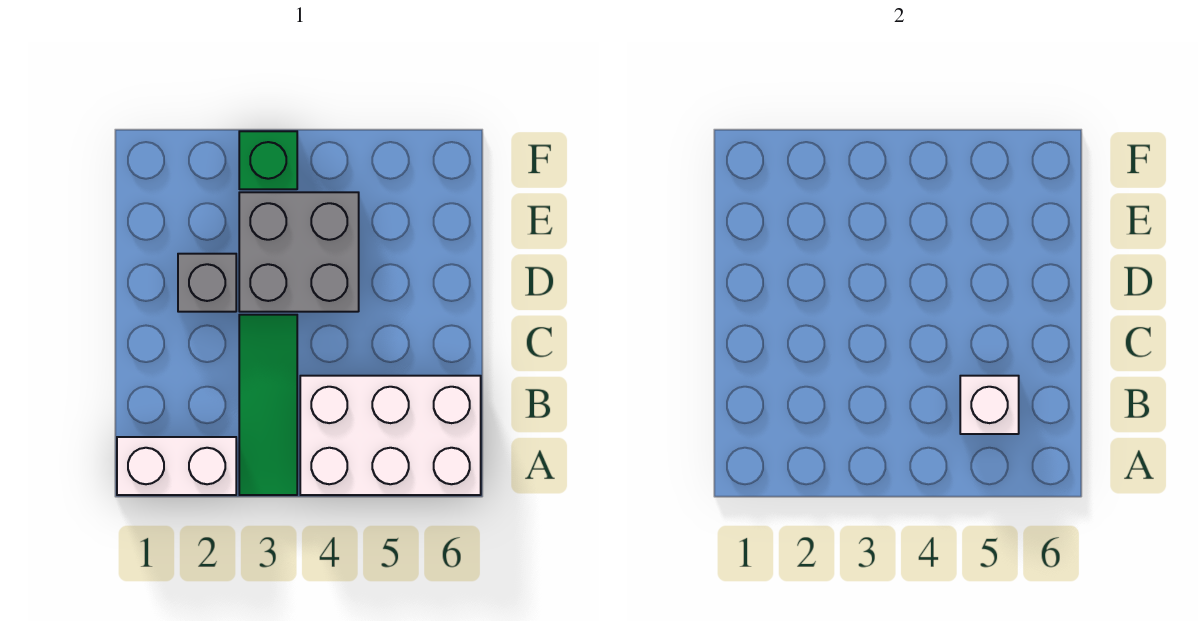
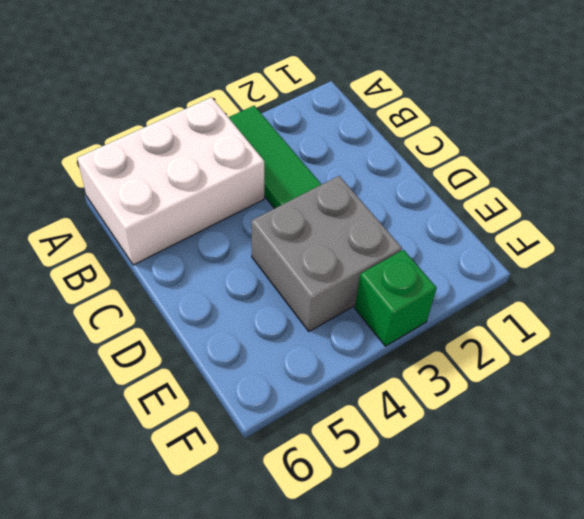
none -> white 1x2 brick [117,437,236,495]
none -> grey 1x1 brick [178,254,236,312]

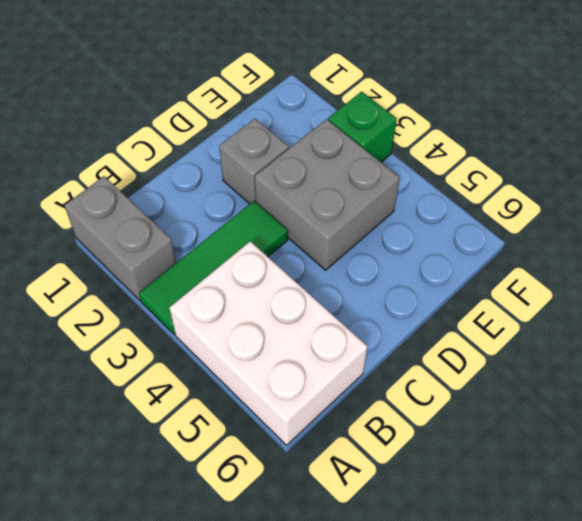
grey 1x2 brick [64,176,176,301] -> white 1x2 brick [117,437,236,495]
none -> white 1x1 brick [960,376,1019,434]

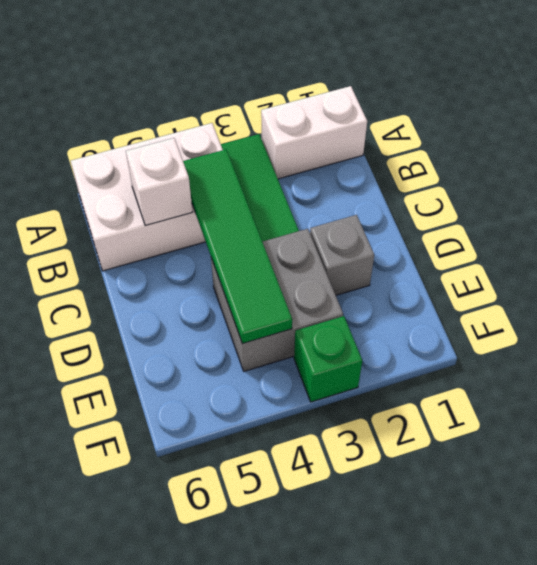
green 1x4 tile [183,150,292,344] -> none

